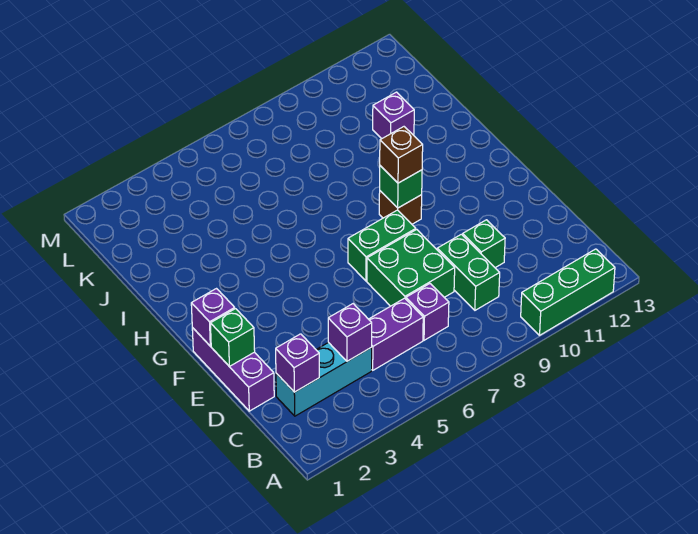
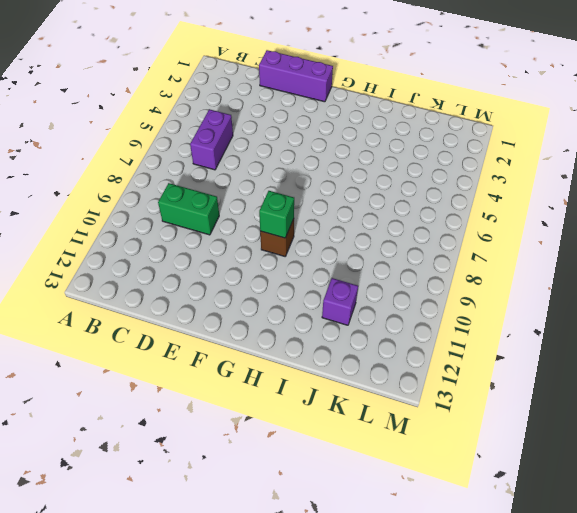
none -> green 1x3 brick [521,249,615,335]
none -> cyan 1x3 brick [276,342,372,416]
none -> purple 1x1 brick [406,284,449,340]

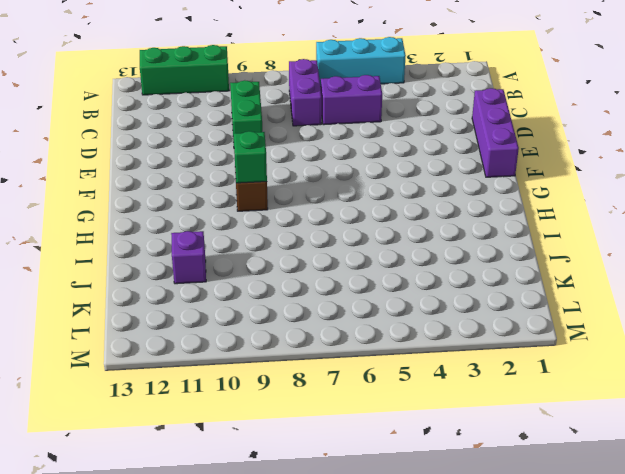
cyan 1x3 brick [316,37,406,87] -> cyan 1x3 brick moved to [276,342,372,416]
purple 1x2 brick [289,59,322,126] -> purple 1x1 brick [406,284,449,340]
none -> green 2x2 brick [367,229,455,306]
none -> green 1x1 brick [463,220,505,268]
none -> green 1x2 brick [348,210,416,281]

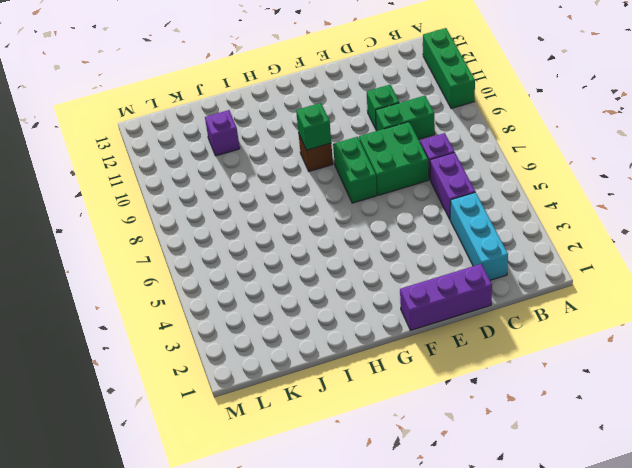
none -> purple 1x1 brick [276,334,319,392]
none -> purple 1x1 brick [328,304,372,361]
none -> green 1x1 brick [210,309,255,366]

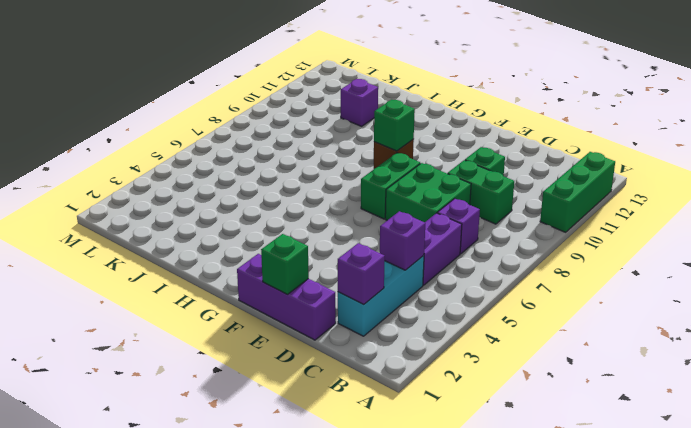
none -> purple 1x1 brick [191,289,235,346]
none -> brown 1x1 brick [380,127,423,183]

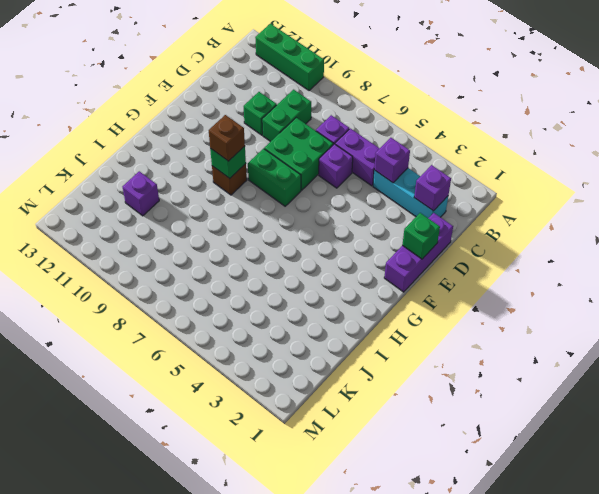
purple 1x1 brick [319,144,353,188] -> purple 1x1 brick moved to [191,289,235,346]

